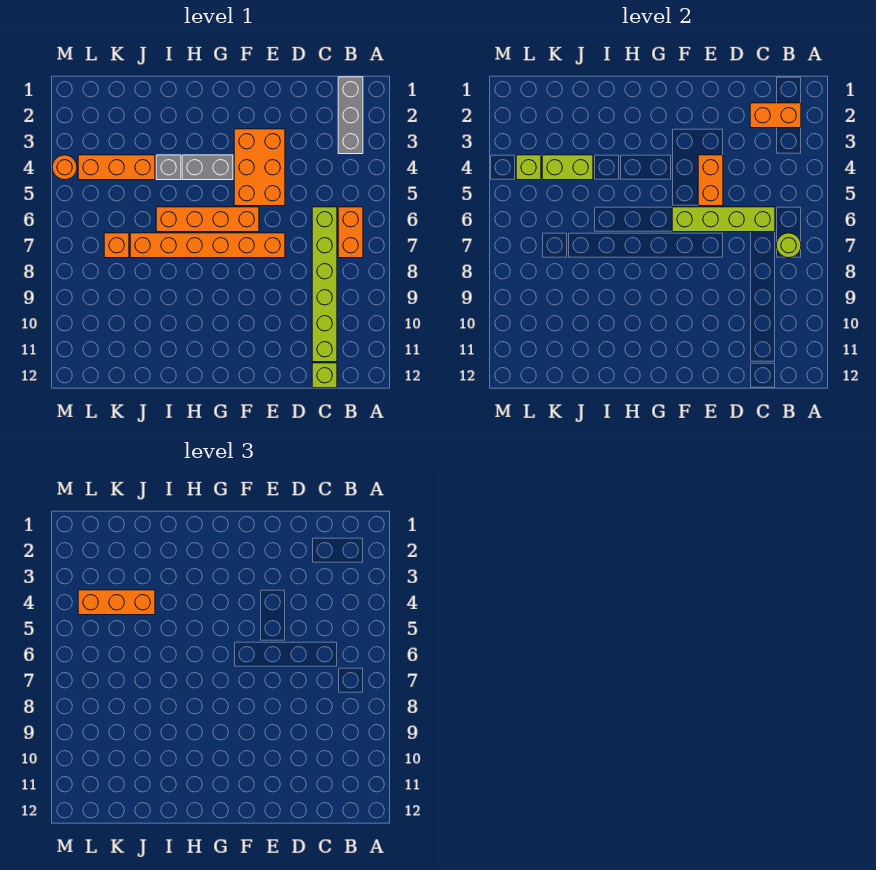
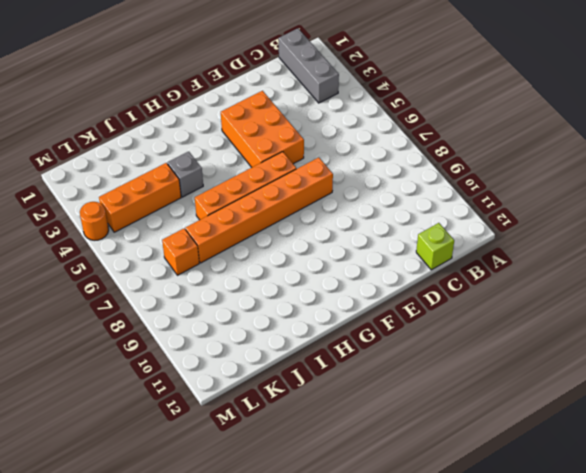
none -> orange 1x2 brick [338,207,363,258]
none -> lime 1x6 brick [312,207,337,362]
none -> grey 1x2 brick [182,155,233,180]

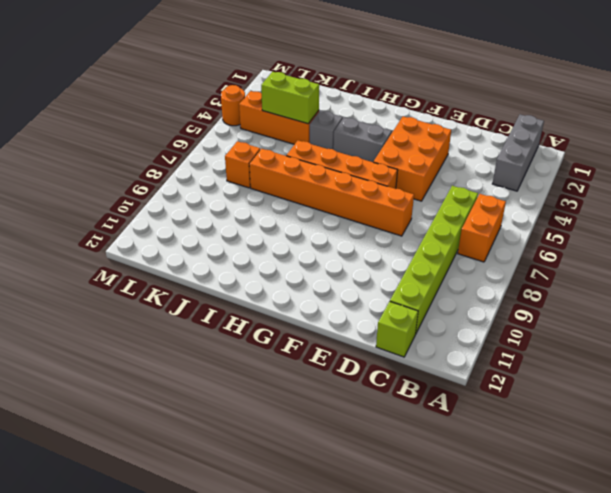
none -> orange 1x2 brick [750,103,801,128]
none -> lime 1x1 round brick [776,233,801,258]
none -> lime 1x4 brick [672,207,775,232]

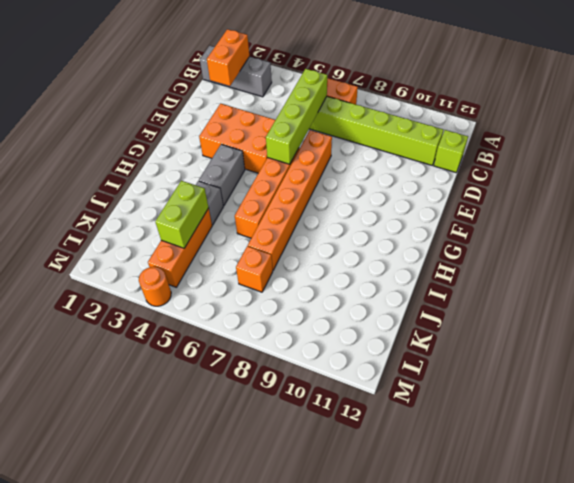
none -> lime 1x1 round brick [776,233,801,258]
none -> orange 1x2 brick [698,155,723,206]
none -> lime 1x1 brick [516,155,541,180]

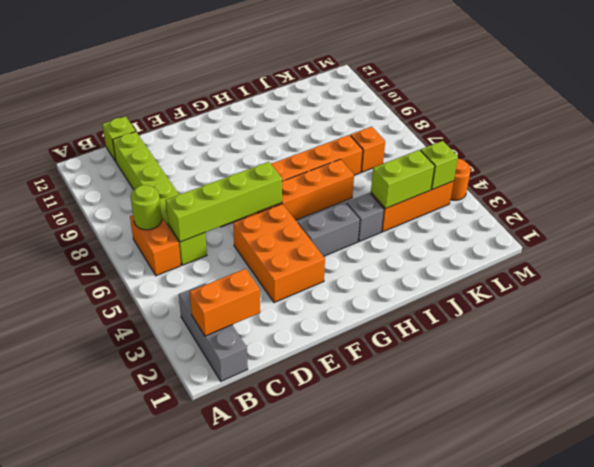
none -> orange 1x2 brick [698,155,723,206]
none -> orange 1x3 brick [78,590,155,615]

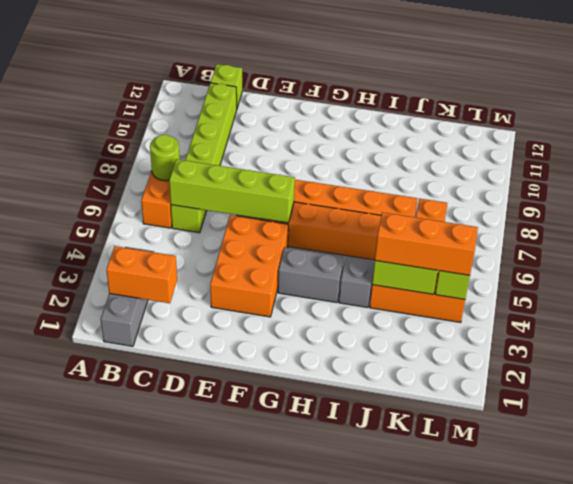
none -> orange 1x1 round brick [52,155,77,180]
none -> orange 1x2 brick [698,155,723,206]

